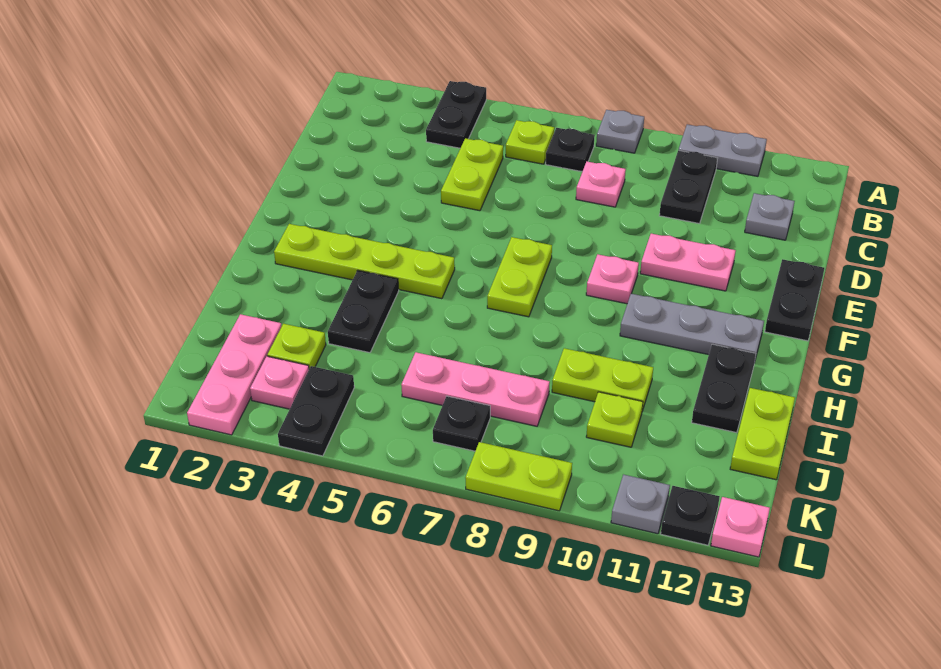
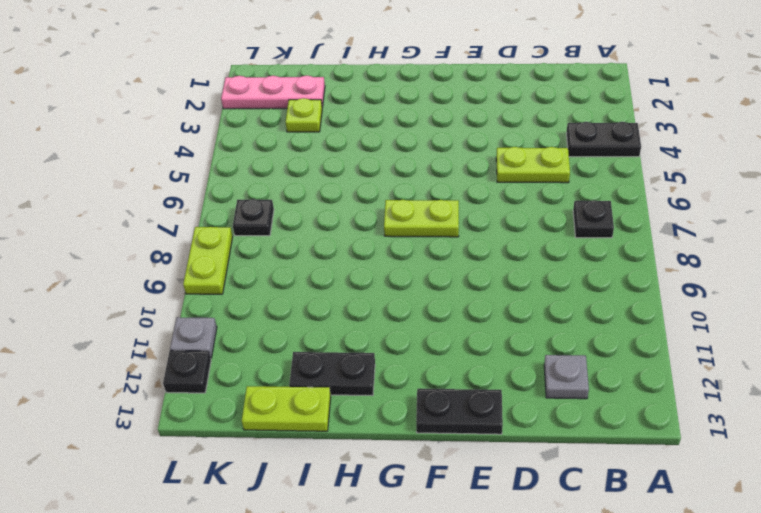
none -> grey 1x1 plate [596,110,644,153]
none -> grey 1x2 plate [679,124,767,176]
none -> lime 1x1 plate [506,120,554,164]
none -> black 1x2 plate [659,150,717,224]

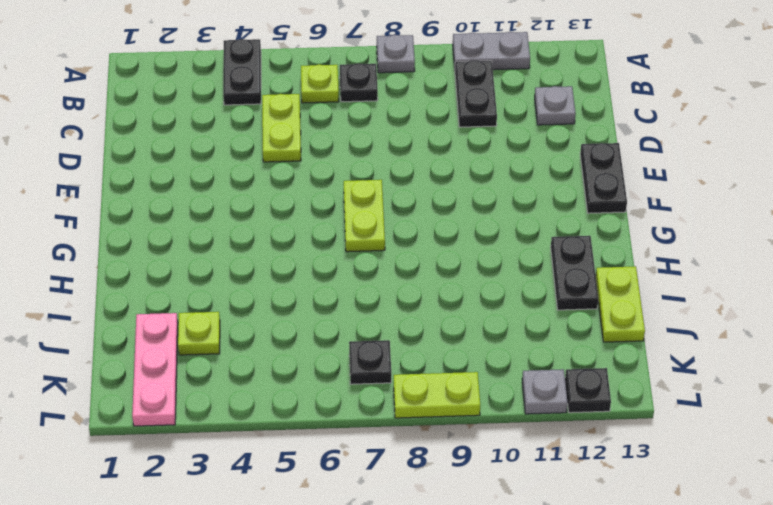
none -> pink 1x1 plate [576,162,626,207]
none -> pink 1x2 plate [640,234,736,291]
none -> pink 1x1 plate [586,254,639,304]
none -> lime 1x4 plate [274,224,455,299]

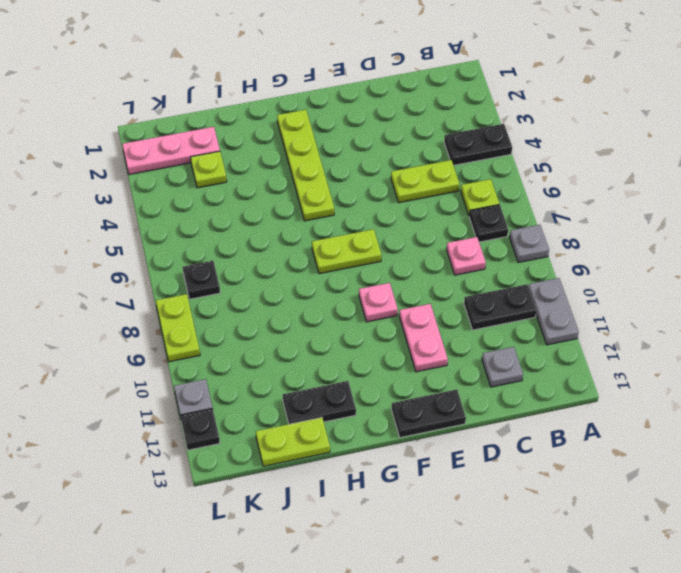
none -> grey 1x3 plate [620,294,764,363]
none -> black 1x2 plate [328,270,399,353]
none -> lime 1x2 plate [552,348,653,411]
none -> pink 1x3 plate [401,352,550,426]

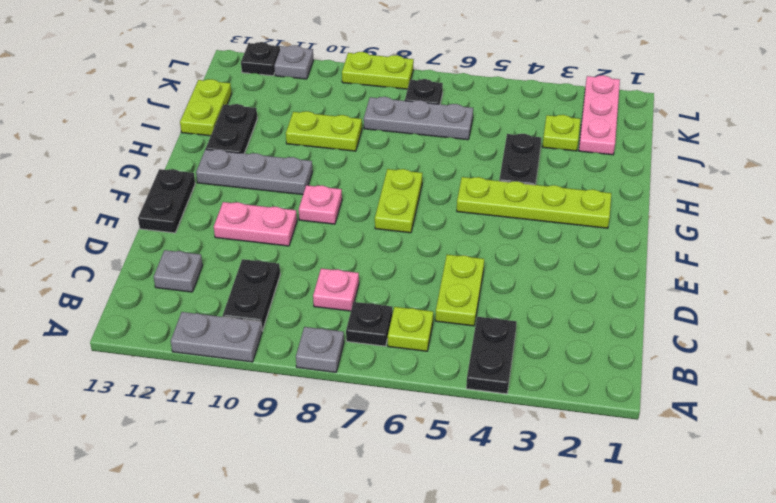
grey 1x3 plate [364,97,473,140] -> pink 1x3 plate [401,352,550,426]
none -> lime 1x1 plate [586,392,643,447]
none -> pink 1x1 plate [250,356,309,409]
none -> black 1x2 plate [278,366,354,456]
none -> pink 1x1 plate [711,497,770,557]

